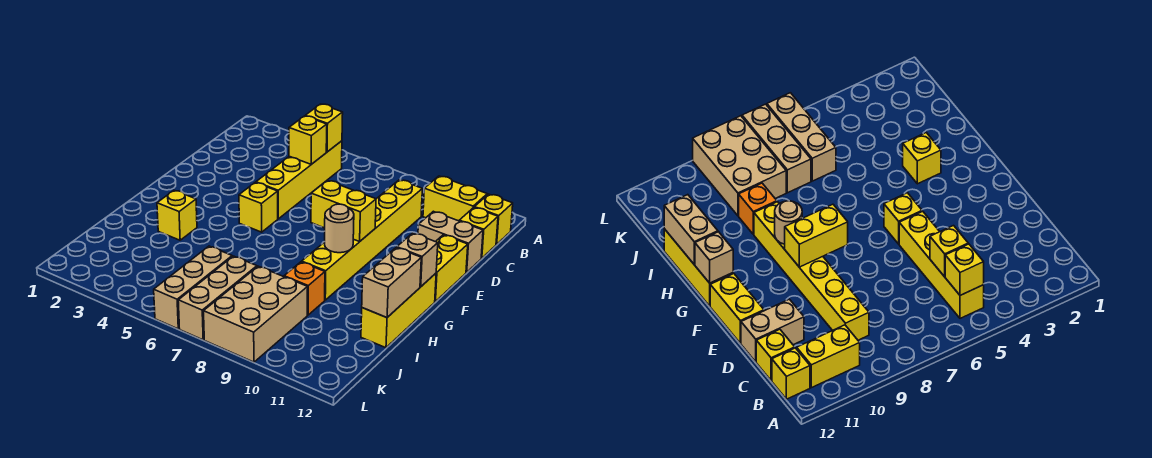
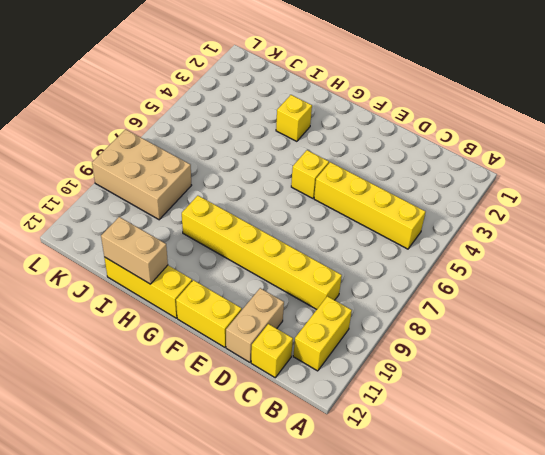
none -> yellow 1x1 brick [474,194,513,244]
none -> orange 1x1 brick [284,262,325,315]
none -> tan 1x3 brick [154,246,232,329]

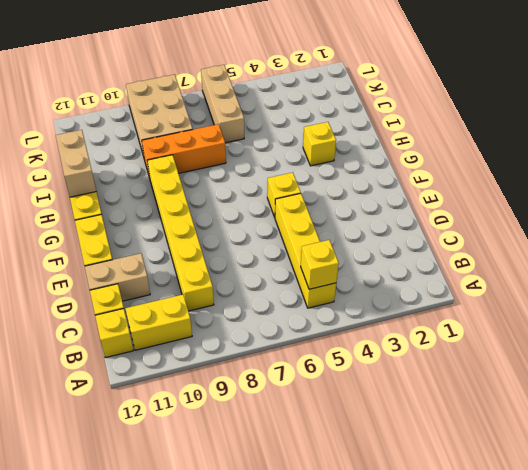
orange 1x3 brick [142,124,226,178] -> orange 1x1 brick [284,262,325,315]
none -> tan 1x3 brick [178,256,257,340]
none -> yellow 1x1 brick [289,116,327,164]
none -> yellow 1x2 brick [311,180,376,242]

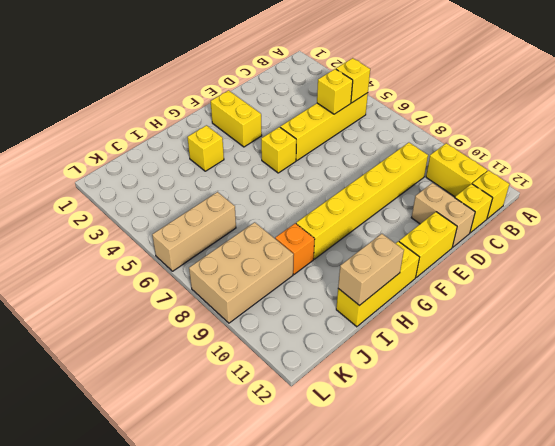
yellow 1x2 brick [211,91,262,147] -> yellow 1x2 brick moved to [311,180,376,242]
none -> tan 1x3 brick [178,256,257,340]
none -> tan 1x1 round brick [325,204,354,253]
none -> tan 1x1 brick [397,233,438,287]

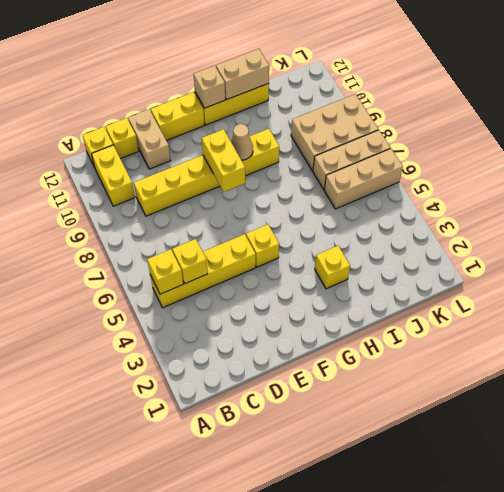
tan 1x1 cone [231,124,253,160] -> tan 1x1 round brick [325,204,354,253]
none -> orange 1x1 brick [284,262,325,315]

